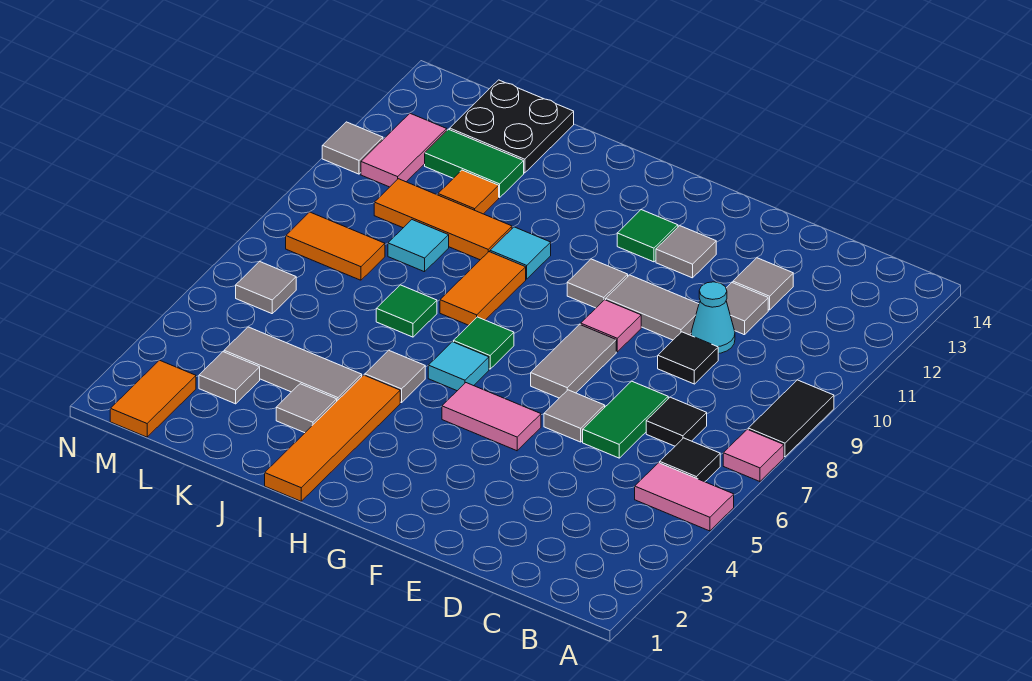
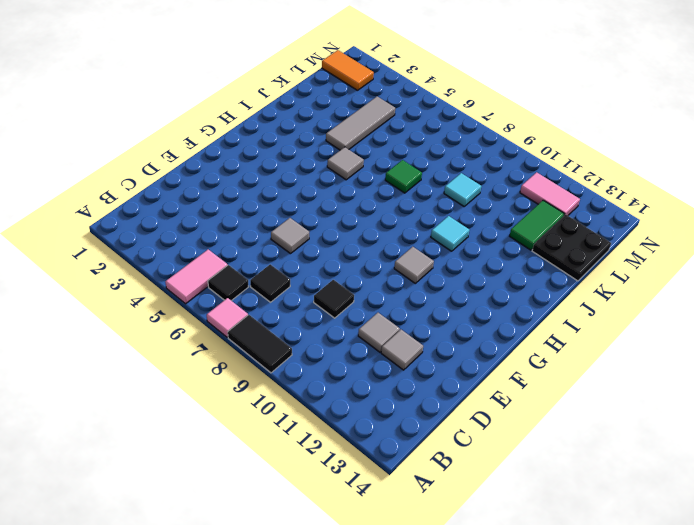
none -> green 1x2 tile [583,381,668,458]
none -> cyan 1x1 cone [691,282,735,354]
none -> grey 1x2 tile [606,275,699,340]
none -> pink 1x2 tile [442,383,541,451]

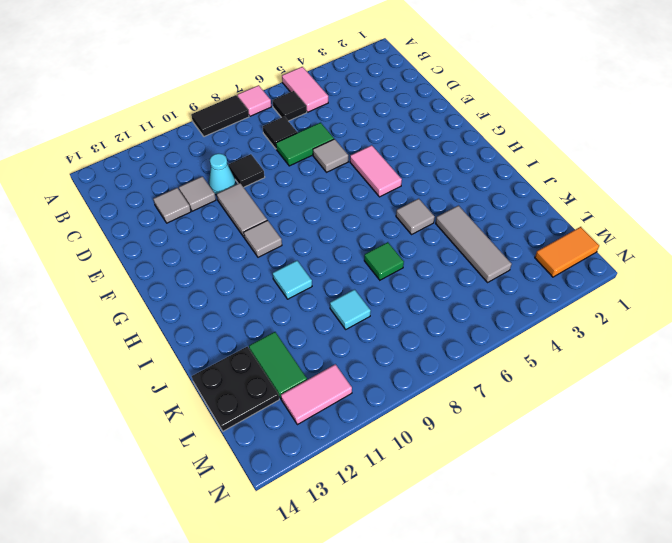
none -> grey 1x2 tile [531,324,616,398]
none -> pink 1x1 tile [581,300,641,352]
none -> grey 1x1 tile [656,226,716,278]
none -> green 1x1 tile [617,210,678,262]

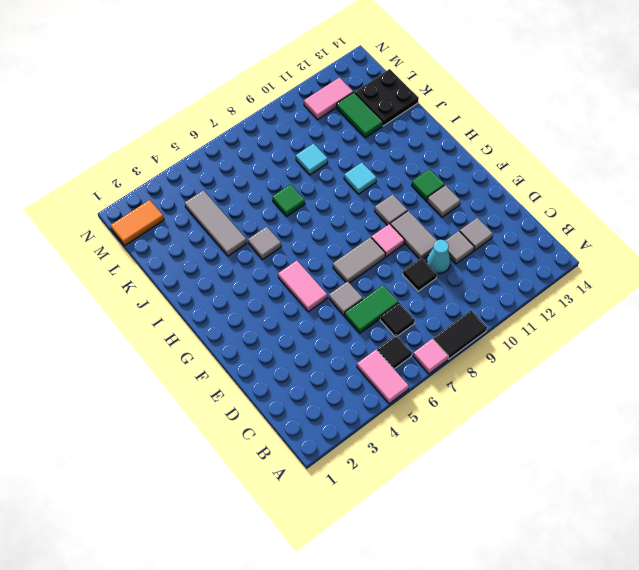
none -> cyan 1x1 tile [428,342,489,391]
none -> green 1x1 tile [454,317,514,369]
none -> orange 1x4 tile [265,375,400,501]
none -> orange 1x2 tile [440,252,526,325]

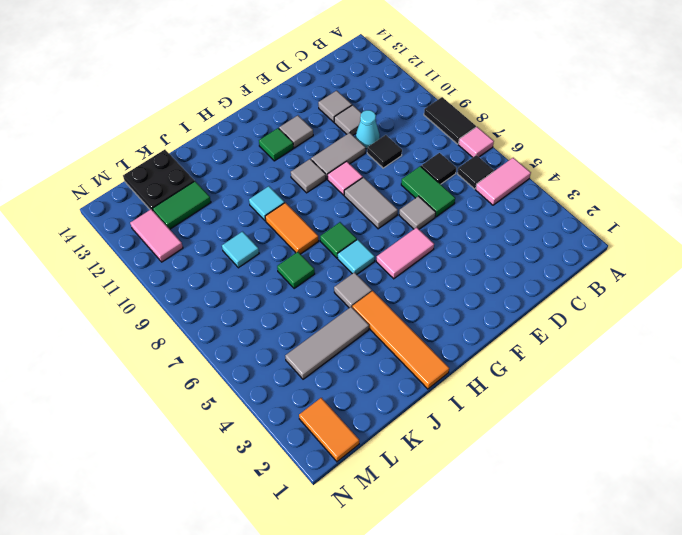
none -> grey 1x1 tile [276,384,337,433]
none -> orange 1x3 tile [374,179,512,260]
none -> orange 1x1 tile [438,170,499,214]
none -> grey 1x1 tile [199,352,260,404]

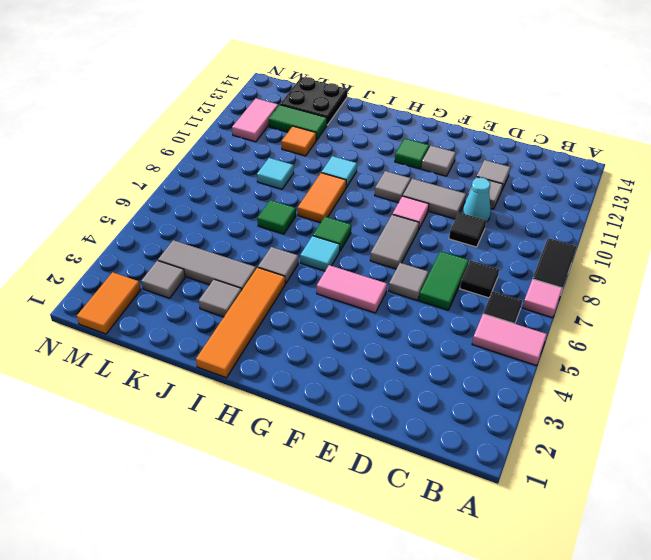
none -> orange 1x3 tile [374,179,512,260]
none -> orange 1x2 tile [286,212,385,280]
none -> grey 1x1 tile [236,261,296,314]
none -> grey 1x1 tile [322,122,383,174]

